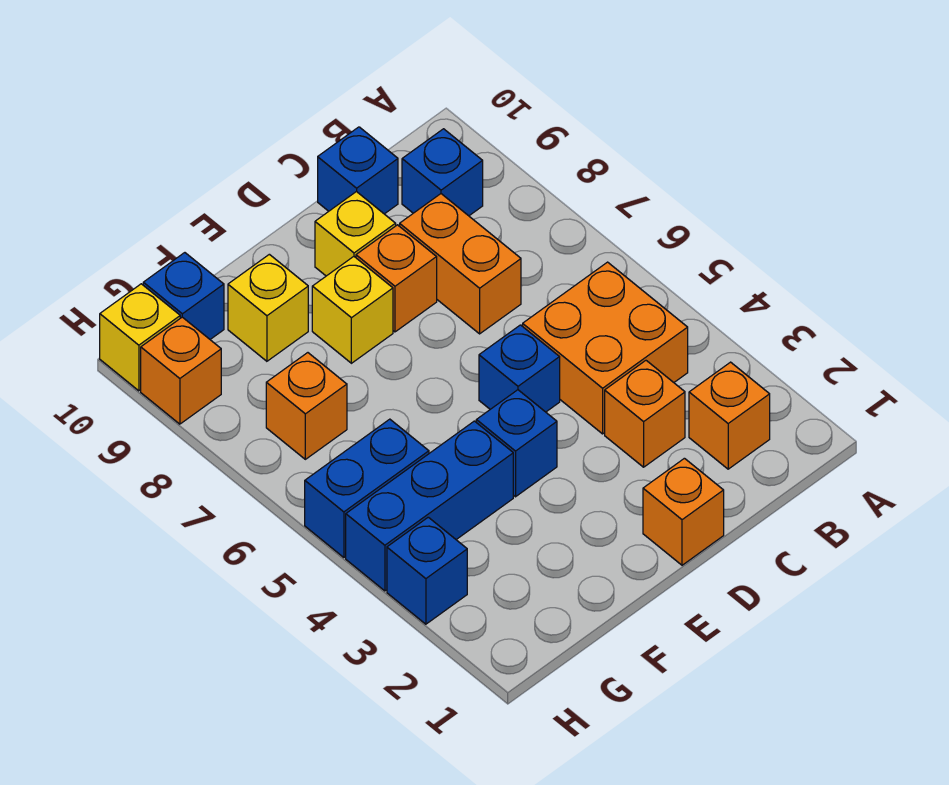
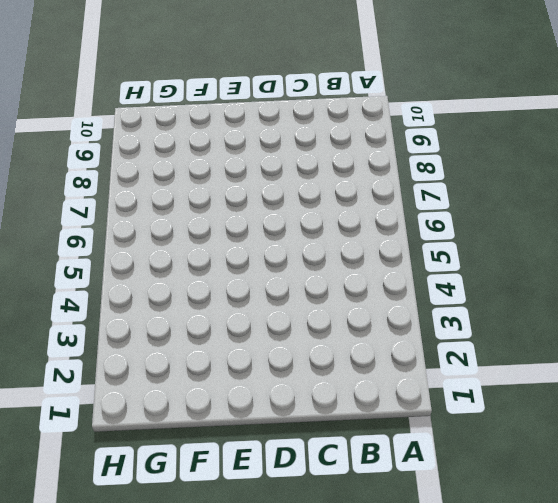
none -> orange 1x1 brick [689,362,770,469]
none -> orange 2x2 brick [523,262,688,434]
none -> blue 1x1 brick [402,129,483,216]

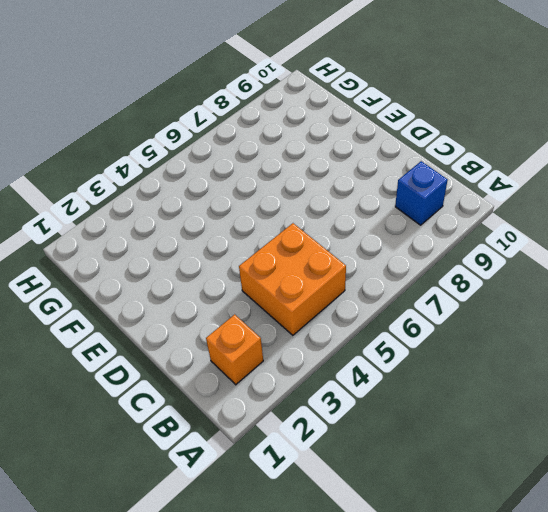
none -> orange 1x1 brick [605,361,685,467]
none -> orange 1x2 brick [400,194,521,334]
none -> blue 1x1 brick [318,127,398,214]

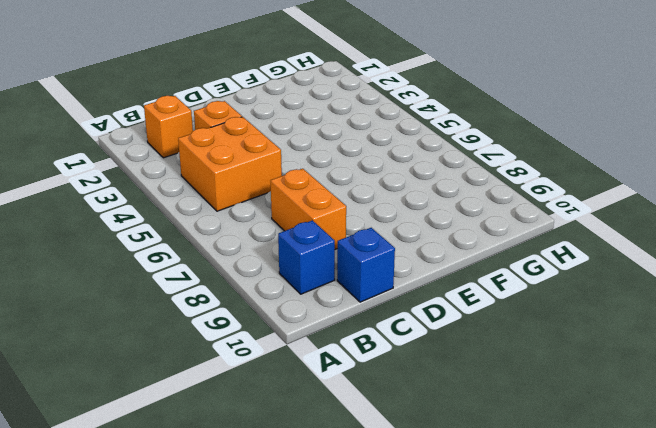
none -> orange 1x1 brick [643,458,724,565]
none -> blue 1x1 brick [479,325,560,412]
none -> orange 1x1 brick [356,225,437,332]

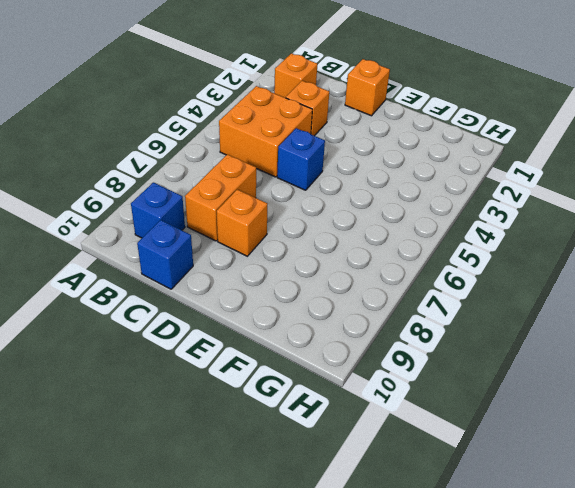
none -> yellow 1x1 brick [315,191,396,276]
none -> blue 1x1 brick [476,390,557,497]
none -> yellow 1x1 brick [312,257,393,363]

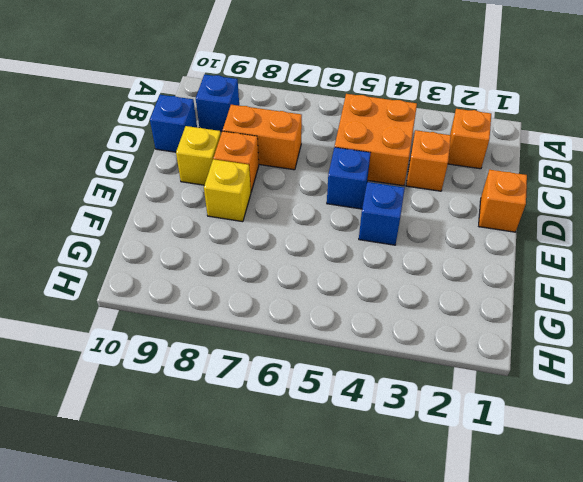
none -> blue 1x3 brick [346,421,513,591]
none -> yellow 1x1 brick [228,254,308,361]
none -> blue 1x2 brick [305,419,429,557]

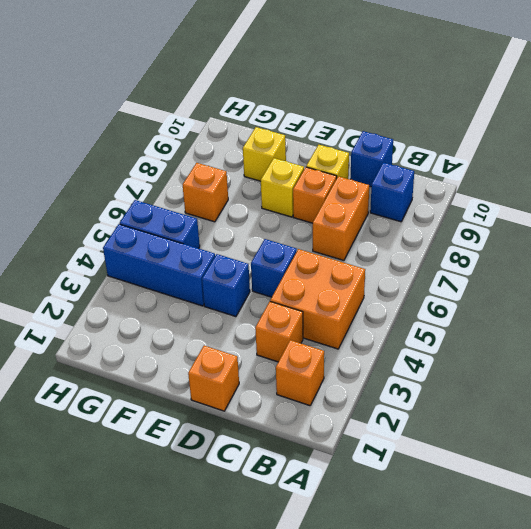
none -> blue 1x1 brick [143,253,224,339]
none -> blue 1x1 brick [387,517,467,624]
none -> orange 1x1 brick [141,317,221,424]

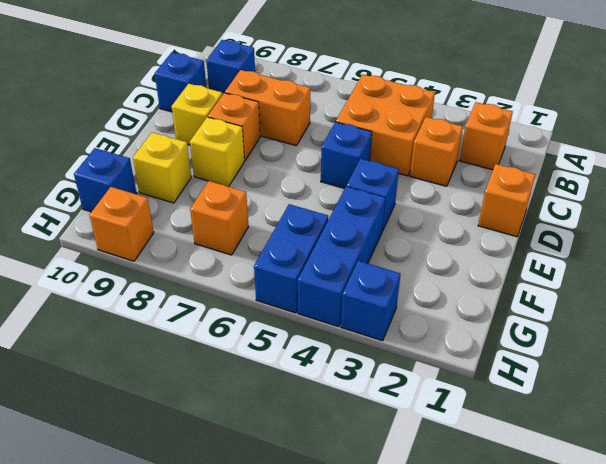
none -> yellow 1x1 brick [100,284,180,391]

